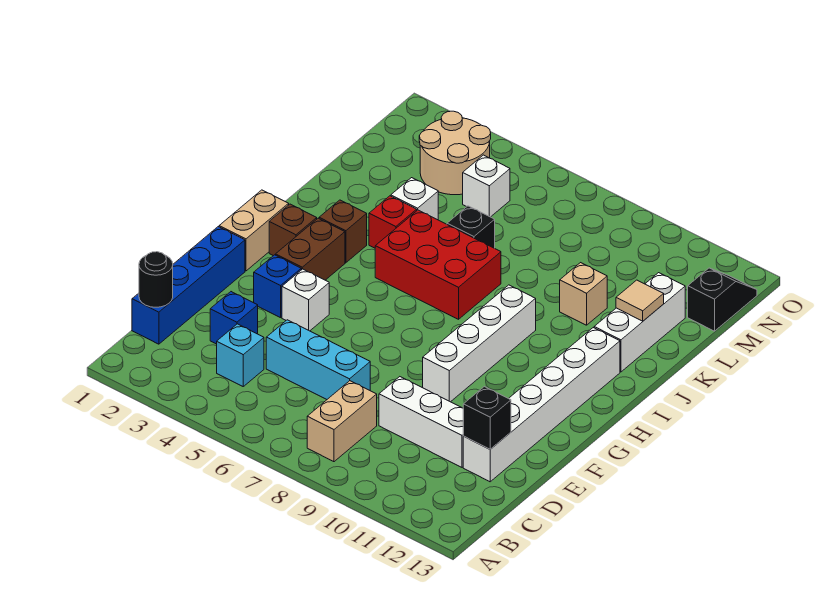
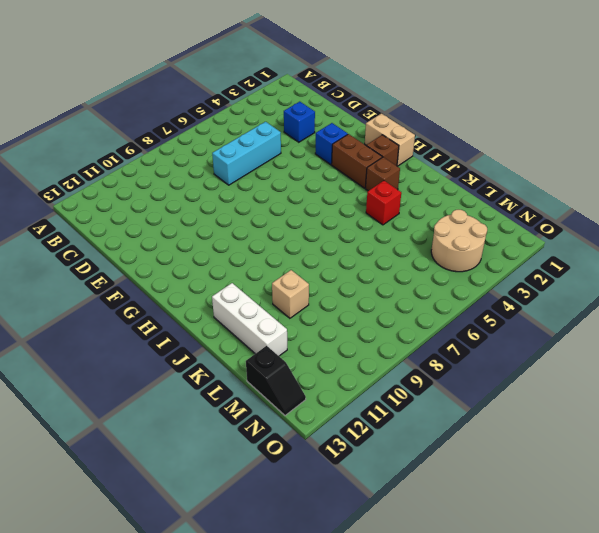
none -> tan 1x2 brick [307,381,377,462]
none -> blue 1x4 brick [132,227,245,344]
none -> cyan 1x1 brick [217,324,264,386]

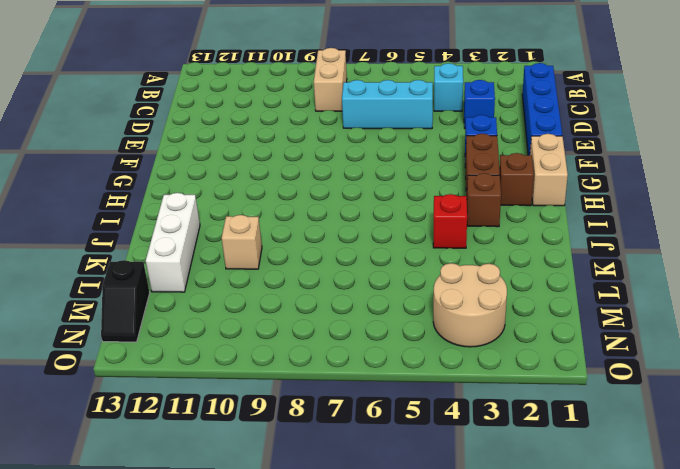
none -> white 1x3 brick [379,377,463,467]
none -> white 1x6 brick [463,328,620,482]
none -> white 1x1 brick [282,269,329,331]

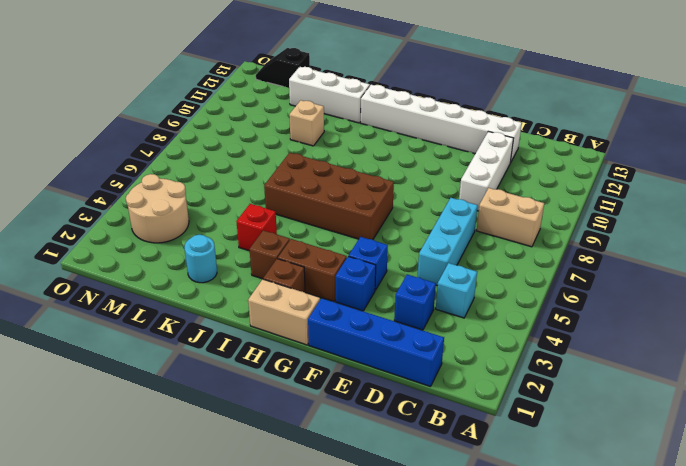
blue 1x1 brick [349,237,388,290] -> white 1x1 brick [282,269,329,331]
brown 2x4 brick [264,153,394,240] -> red 2x3 brick [375,210,501,319]
cyan 1x1 round brick [184,235,217,283] -> none
none -> white 1x4 brick [423,285,536,402]
none -> white 1x1 brick [391,178,438,220]
none -> black 1x1 brick [447,206,495,248]

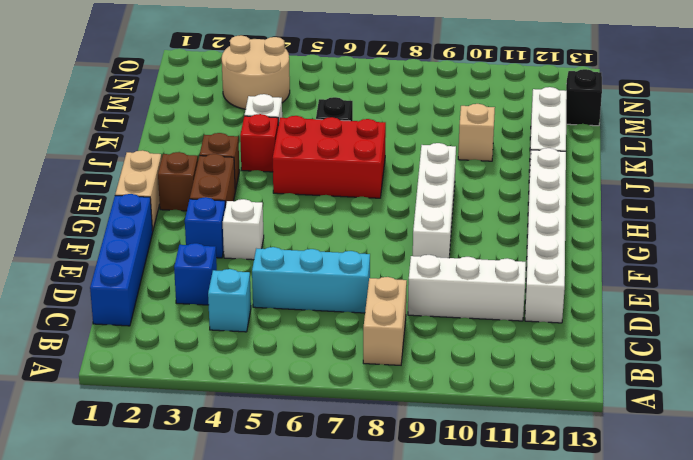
none -> white 1x1 brick [463,155,510,217]
none -> black 1x1 round brick [139,252,173,307]
none -> black 1x1 brick [463,387,511,449]

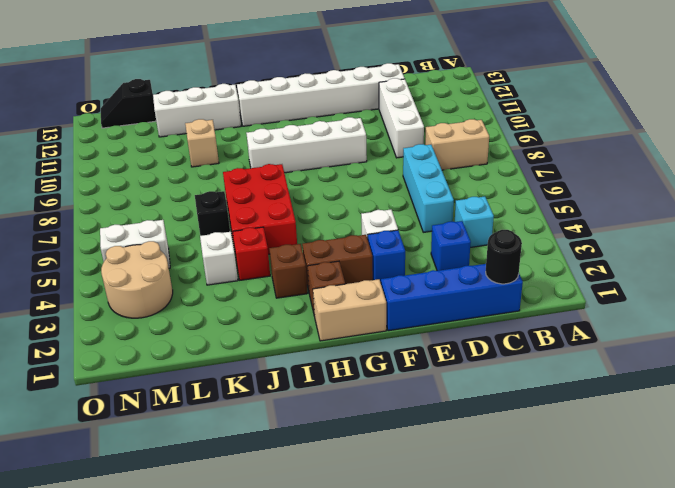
white 1x2 brick [100,220,170,268] -> white 1x1 brick [463,155,510,217]
none -> black 1x1 brick [463,387,511,449]
none -> tan 1x1 tile [616,280,664,321]

